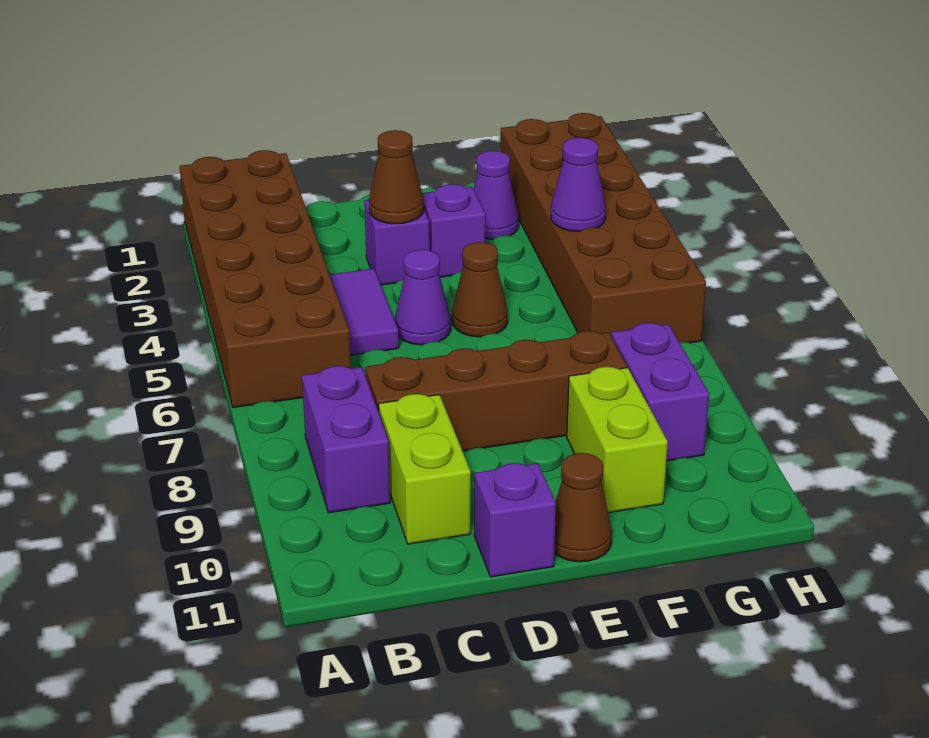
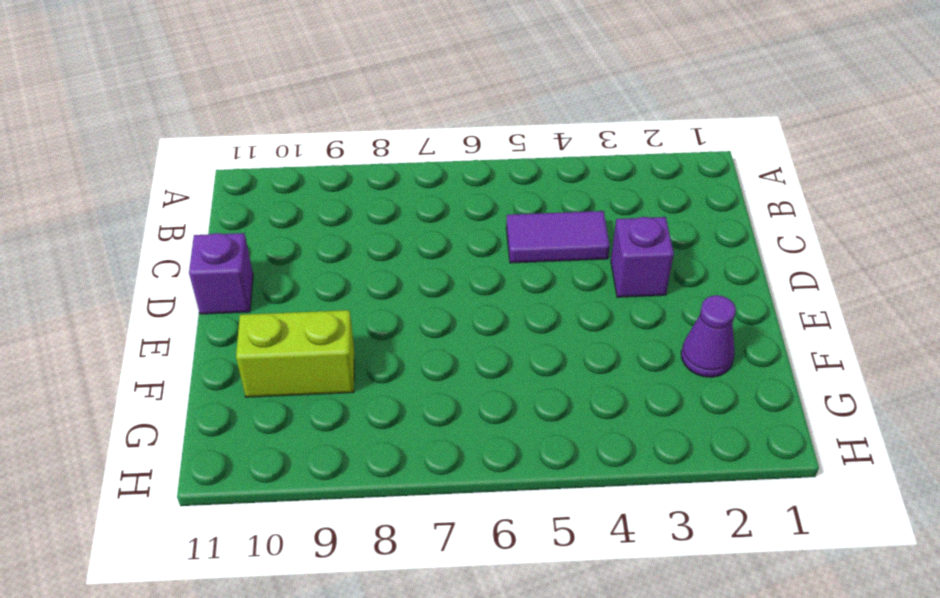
none -> brown 2x6 brick [180,150,351,407]
none -> purple 1x2 brick [302,366,390,513]
none -> brown 1x4 brick [365,331,627,451]

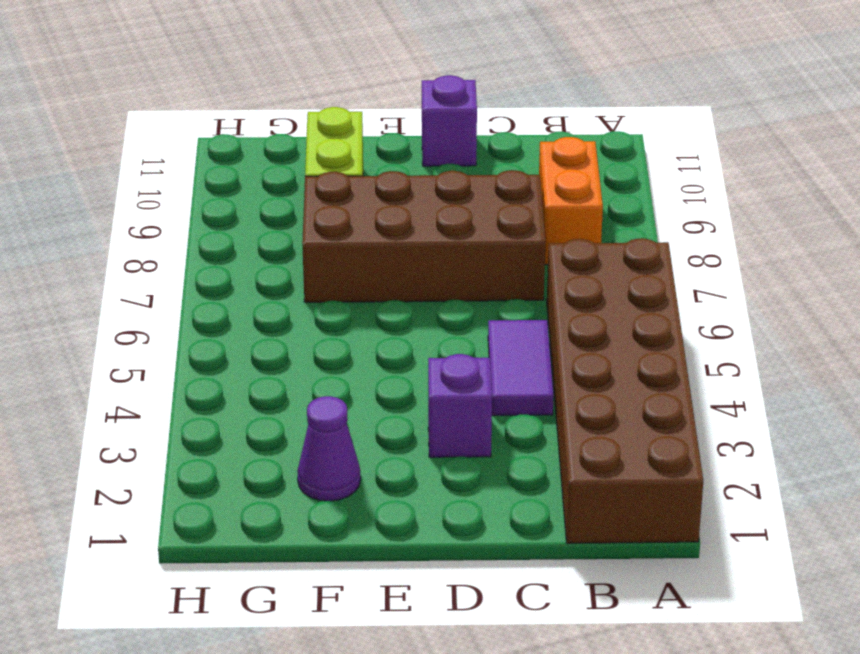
orange 1x2 brick [539,137,603,265] -> purple 1x2 brick [302,366,390,513]
brown 2x4 brick [302,170,545,302] -> brown 1x4 brick [365,331,627,451]
none -> lime 1x2 brick [379,394,471,544]
none -> purple 1x1 cone [395,250,451,345]
none -> purple 1x1 brick [422,184,485,277]

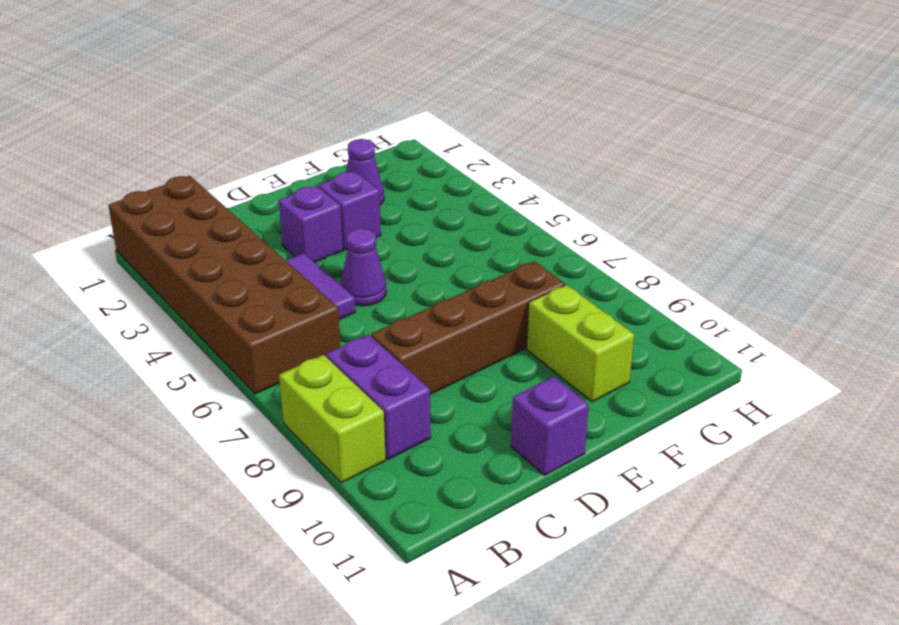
lime 1x2 brick [279,355,386,483] -> lime 1x2 brick moved to [379,394,471,544]
none -> brown 1x1 cone [452,242,508,337]
none -> brown 1x1 cone [554,453,612,562]
none -> brown 2x6 brick [501,113,706,343]

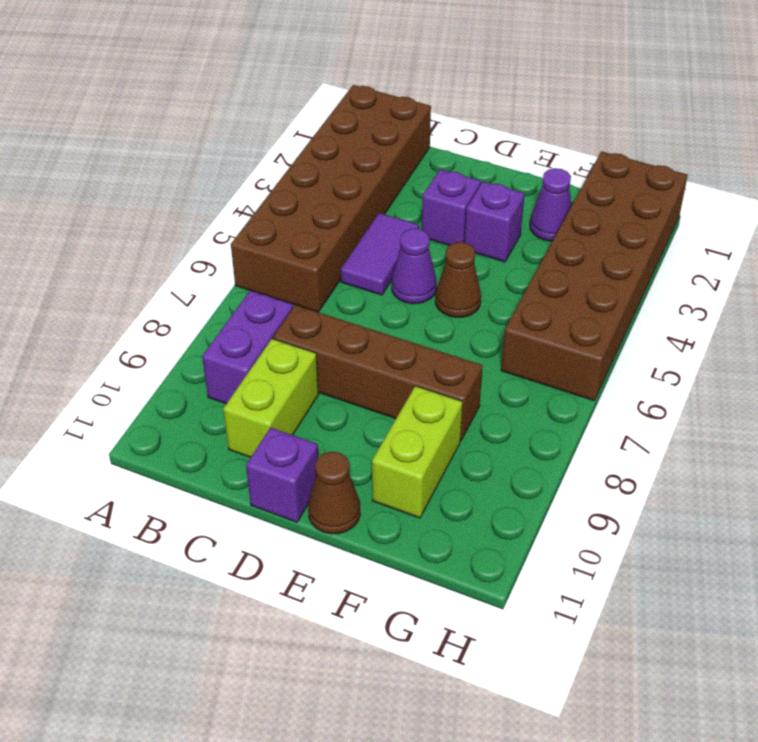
none -> purple 1x2 brick [612,323,709,461]
none -> brown 1x1 cone [369,130,424,224]
none -> purple 1x1 cone [551,138,606,231]

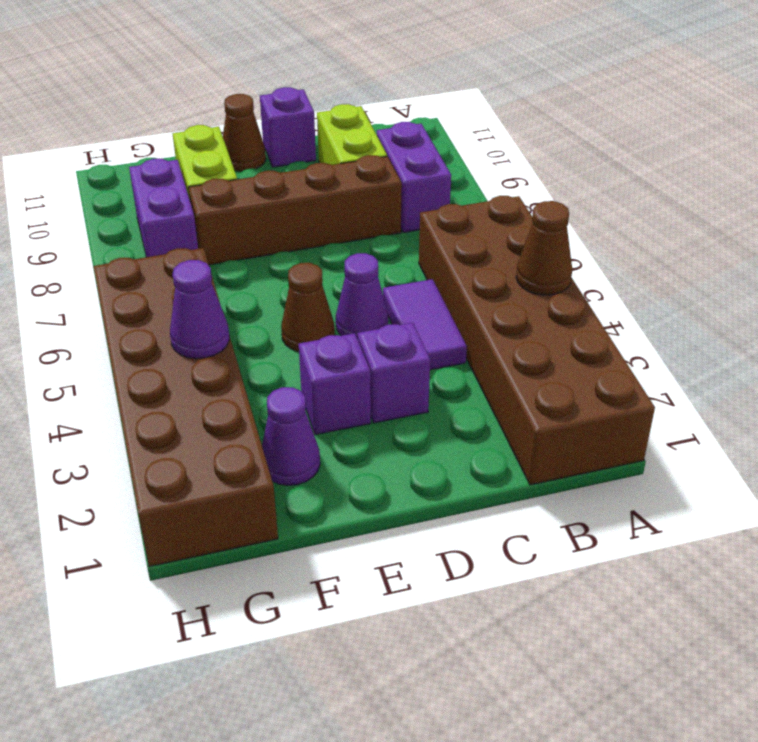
brown 1x1 cone [516,201,572,295] -> brown 1x1 cone moved to [369,130,424,224]

